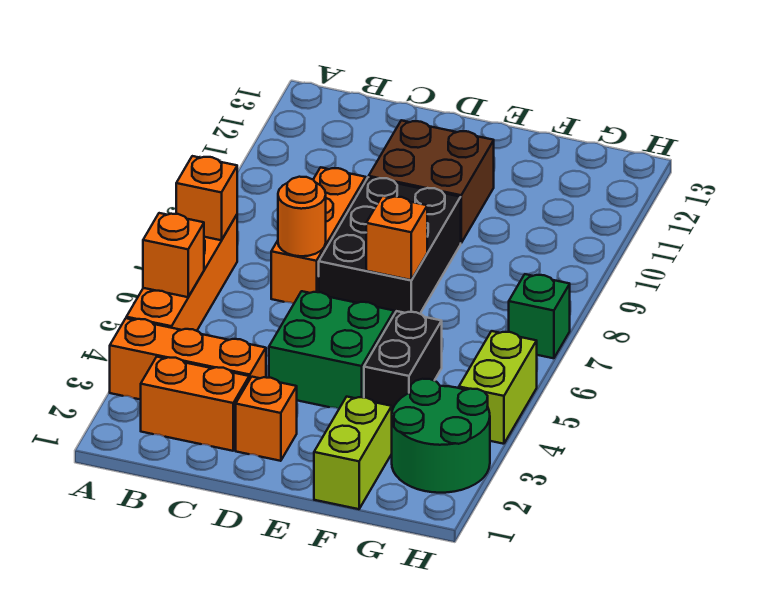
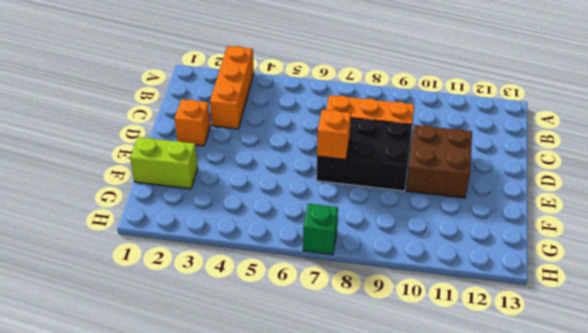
none -> orange 1x4 brick [126,215,237,331]
none -> orange 1x2 brick [141,357,249,451]
none -> green 2x2 brick [269,291,394,409]

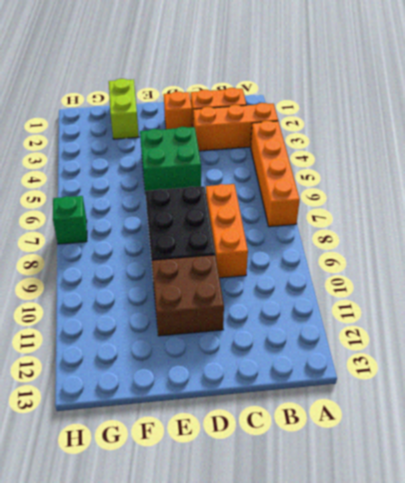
none -> black 1x2 brick [364,311,442,410]
none -> green 2x2 round brick [392,379,490,493]
none -> lime 1x2 brick [459,331,537,444]

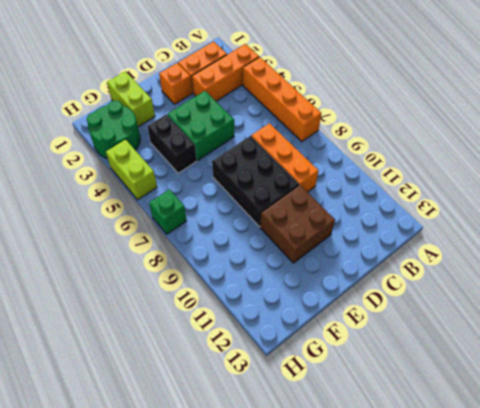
none -> orange 1x1 brick [143,213,204,297]
none -> orange 1x1 brick [176,156,237,240]
none -> orange 1x1 round brick [278,177,326,256]

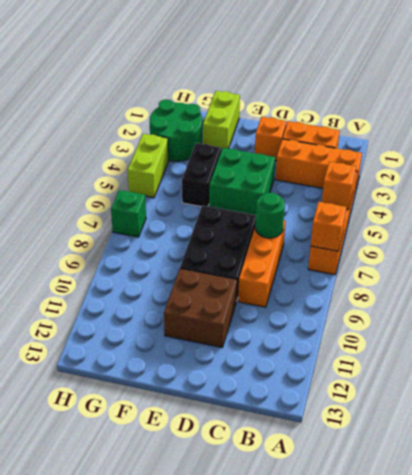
green 1x1 round brick [255,193,285,238] -> orange 1x1 round brick [278,177,326,256]
none -> orange 1x1 brick [366,196,427,280]

